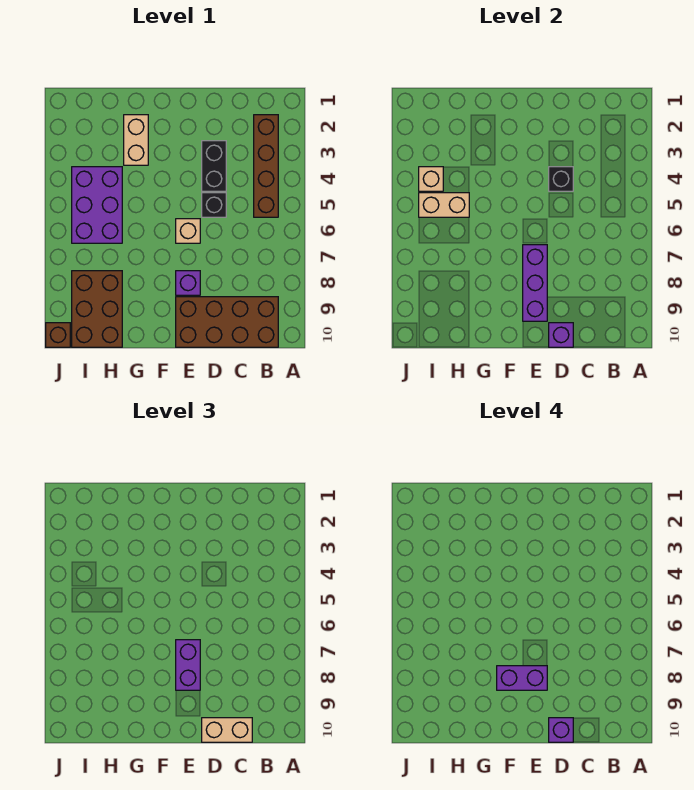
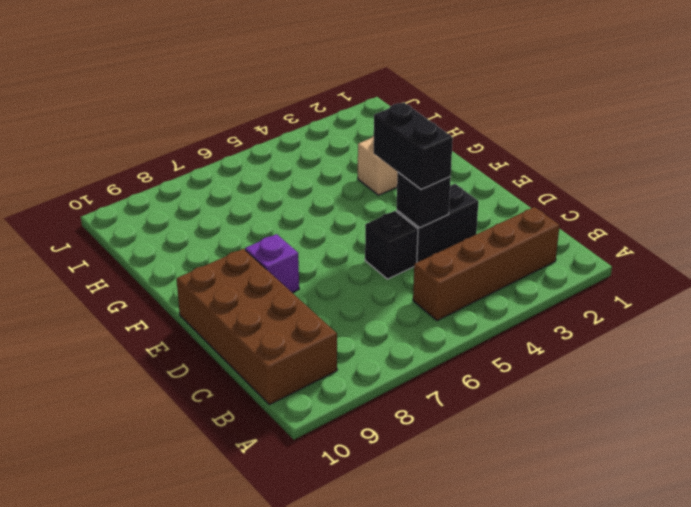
black 1x2 brick [374,102,453,190] -> none
none -> tan 1x1 brick [176,219,200,243]
none -> purple 2x3 brick [72,167,122,243]
none -> brown 2x3 brick [72,271,122,347]

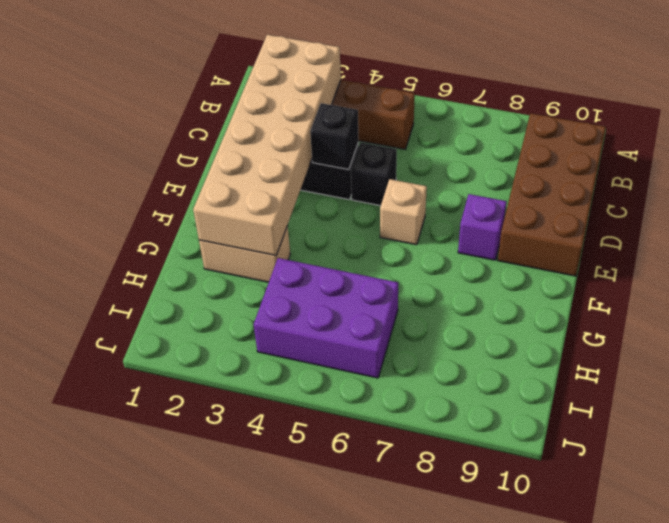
tan 2x6 brick [193,35,341,256] -> none
none -> brown 2x3 brick [72,271,122,347]
none -> brown 1x1 brick [46,323,70,347]
none -> purple 1x1 brick [549,323,573,347]

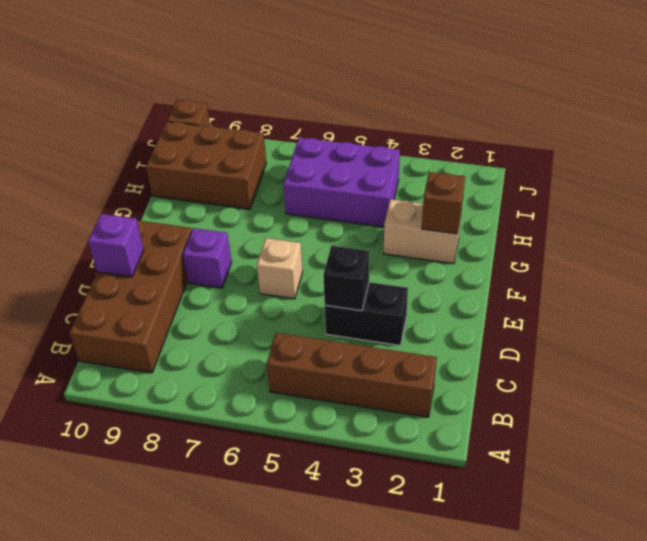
brown 1x1 brick [422,172,465,234] -> none
none -> black 1x1 brick [202,193,226,217]
none -> purple 1x3 brick [523,245,547,321]
none -> tan 1x2 brick [419,193,469,217]

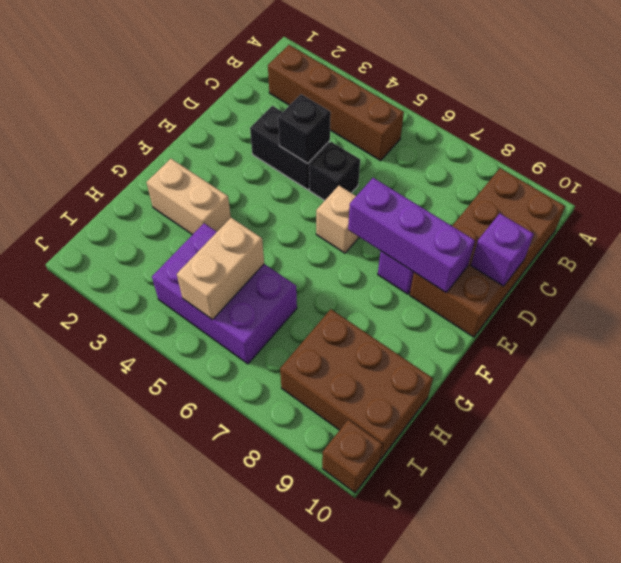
none -> tan 1x1 brick [419,167,443,191]
none -> tan 1x2 brick [202,718,252,742]
none -> purple 1x2 brick [176,640,200,690]

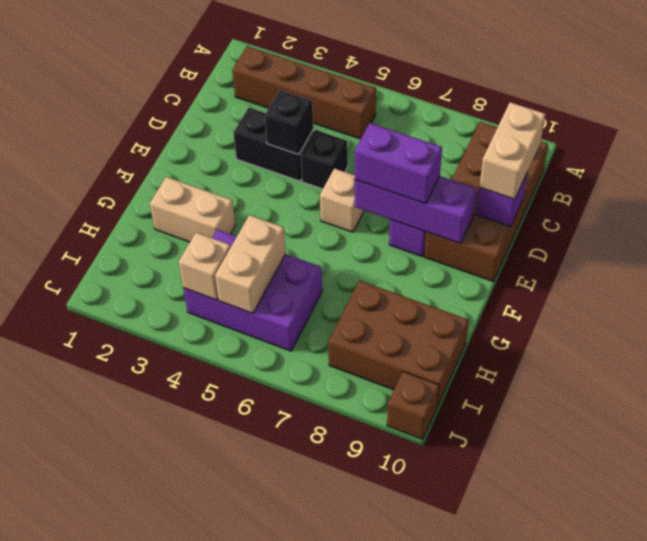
none -> purple 1x1 brick [549,718,573,742]
none -> purple 1x2 brick [497,666,547,690]

